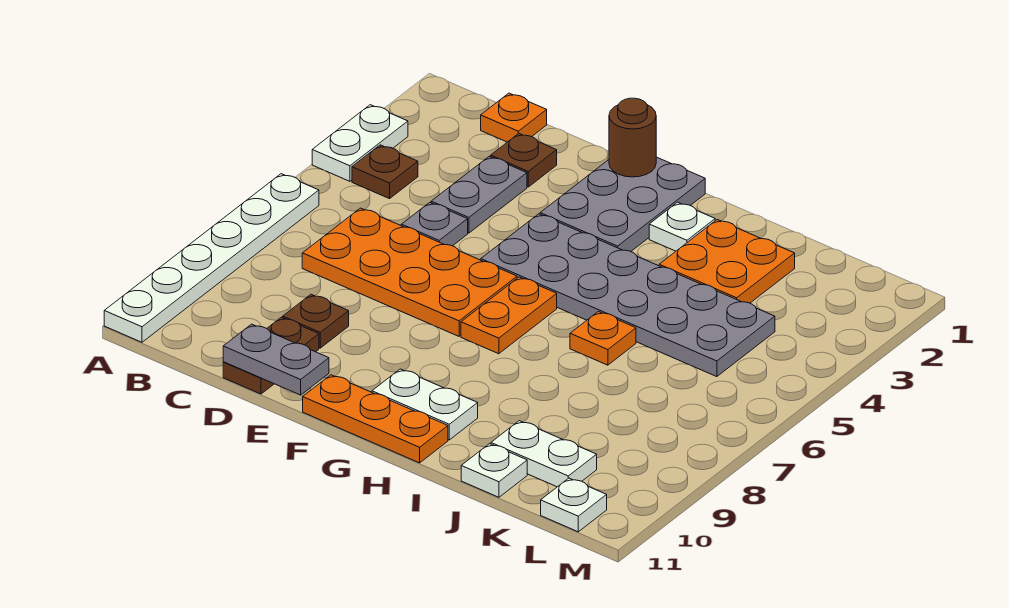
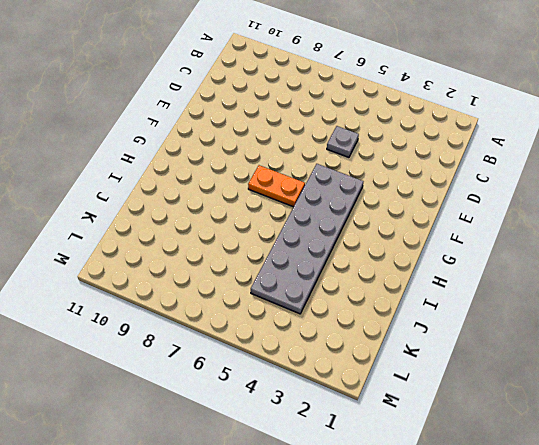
none -> white 1x2 plate [312,105,408,181]
none -> white 1x6 plate [104,174,319,342]
none -> brown 1x1 plate [352,145,418,199]

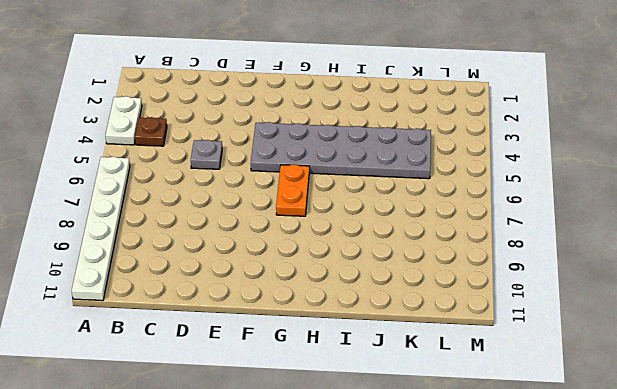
none -> orange 1x1 plate [481,93,547,142]
none -> orange 2x4 plate [302,208,517,336]
none -> brown 1x1 plate [491,133,557,187]

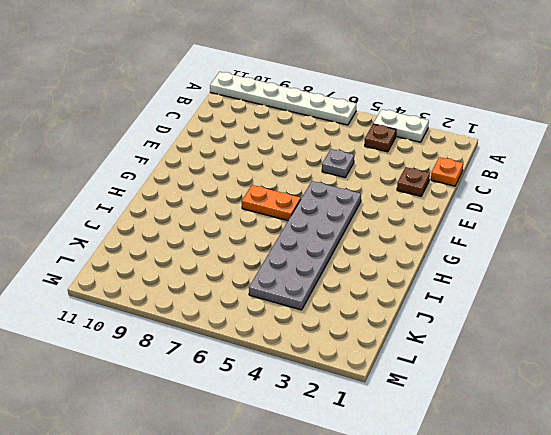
none -> orange 2x4 plate [302,208,517,336]
none -> grey 1x2 plate [431,156,527,233]
none -> brown 1x1 plate [283,294,349,348]

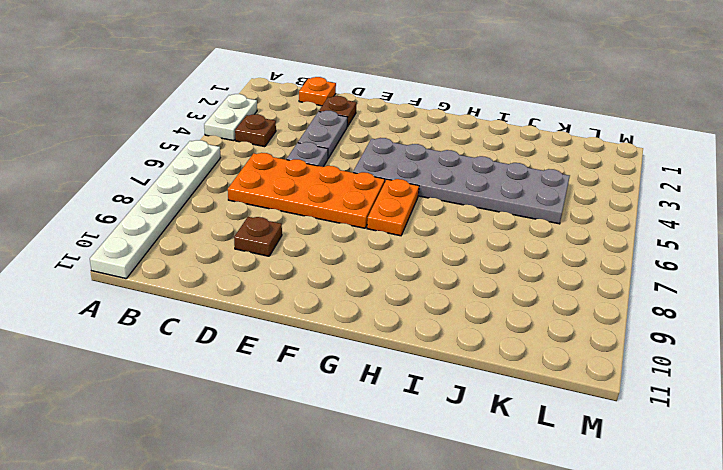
none -> brown 1x2 plate [223,317,319,394]
none -> grey 2x3 plate [540,157,705,251]
none -> orange 1x3 plate [303,375,448,463]

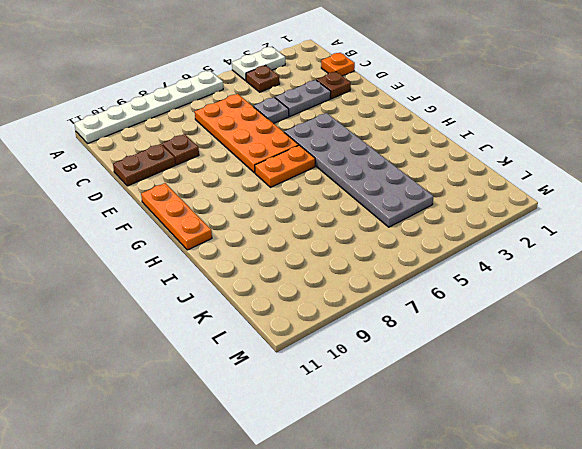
none -> grey 2x3 plate [540,157,705,251]
none -> white 1x2 plate [372,369,478,440]
none -> white 1x1 plate [649,202,715,251]

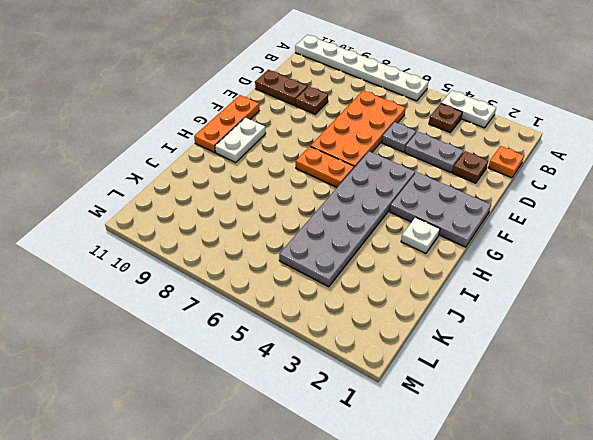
none -> orange 2x2 plate [659,220,795,303]
none -> orange 1x1 plate [570,312,636,365]
none -> white 1x2 plate [491,421,597,487]

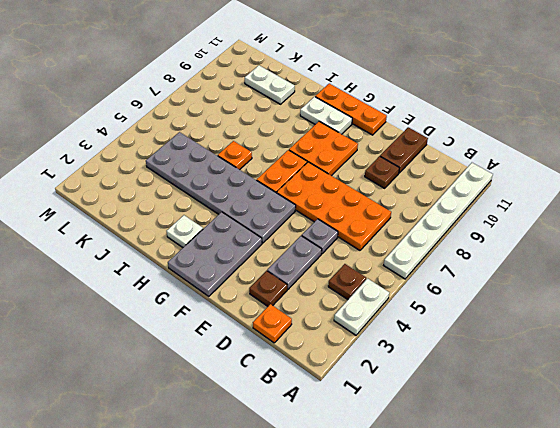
orange 2x2 plate [289,121,358,176] -> orange 2x2 plate moved to [659,220,795,303]
none -> white 1x1 plate [461,444,527,497]
none -> white 1x1 plate [541,478,607,532]
none -> grey 1x2 plate [223,324,329,395]

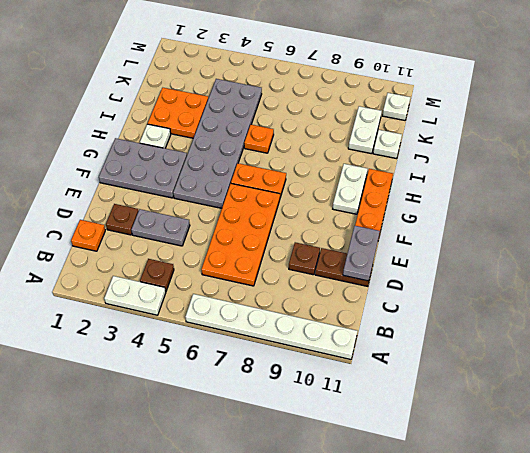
none -> grey 1x1 plate [401,202,468,246]
none -> brown 1x1 round brick [609,98,656,177]

